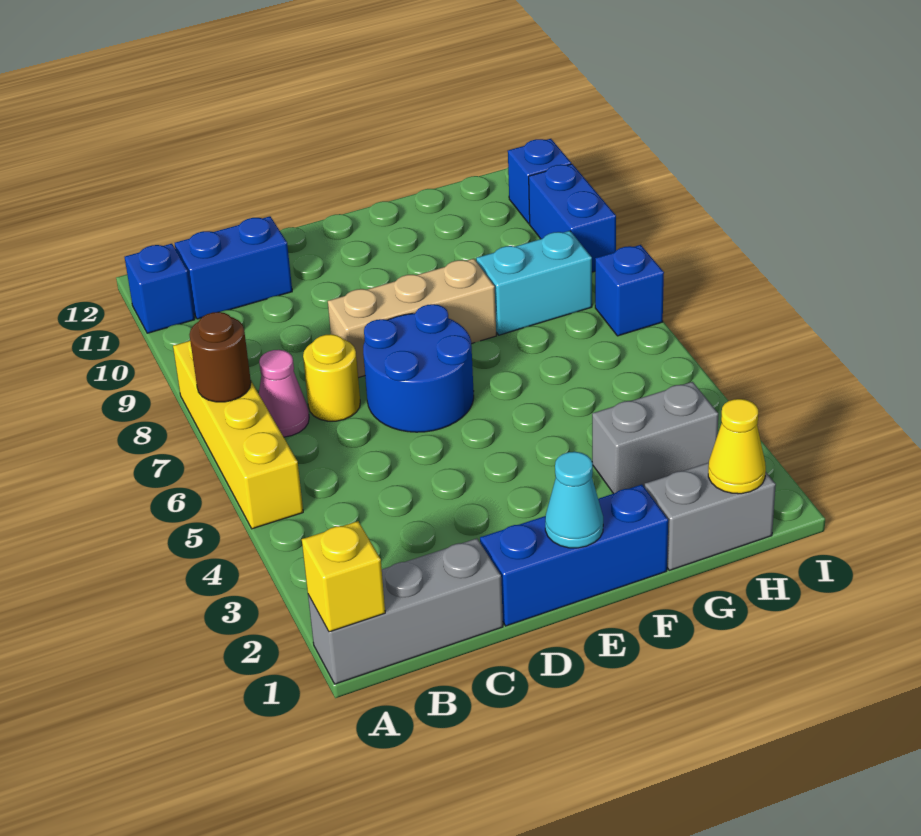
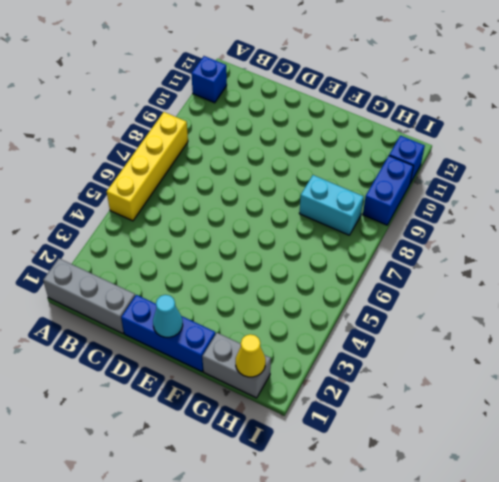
none -> pink 1x1 cone [259,350,309,437]
none -> blue 1x2 brick [175,216,292,319]
none -> yellow 1x1 round brick [303,334,360,421]

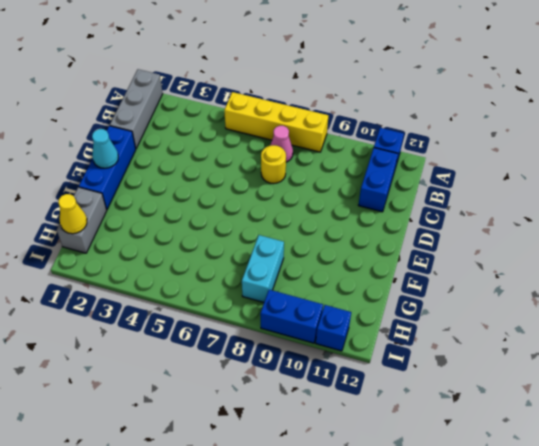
none -> blue 2x2 round brick [363,304,474,432]
none -> tan 1x3 brick [328,259,496,378]
none -> grey 1x2 brick [592,382,718,494]

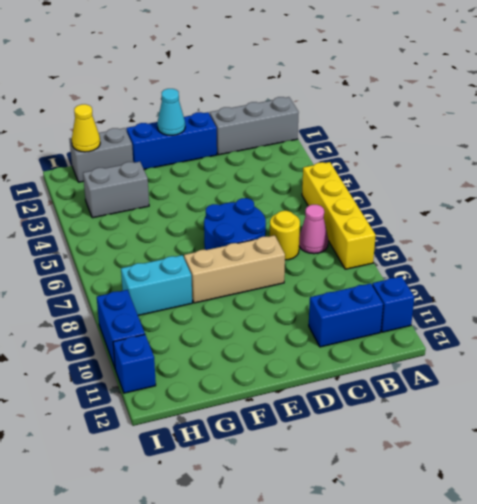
none -> blue 1x1 brick [595,245,664,336]
none -> yellow 1x1 brick [302,521,385,632]
none -> brown 1x1 round brick [189,312,251,402]

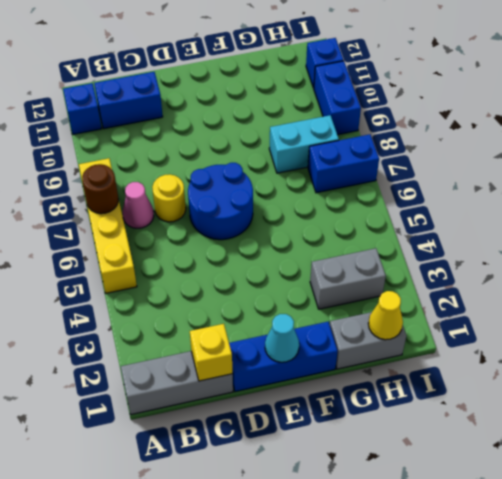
yellow 1x1 brick [190,324,233,381] -> yellow 1x1 brick moved to [302,521,385,632]
blue 1x2 brick [308,134,379,193] -> blue 1x1 brick [595,245,664,336]
none -> tan 1x3 brick [328,259,496,378]

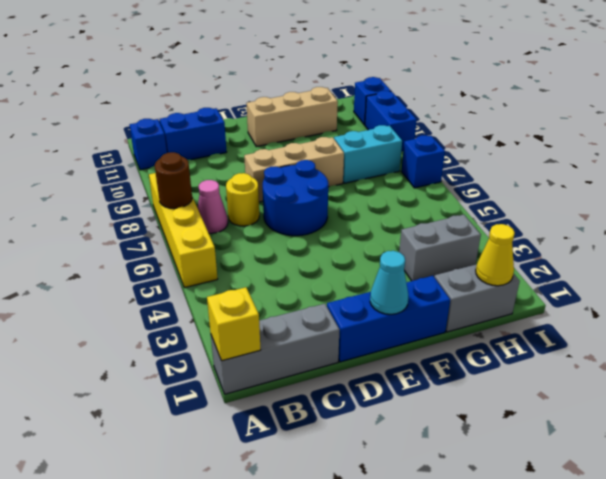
tan 1x3 brick [247,87,338,147] -> none

